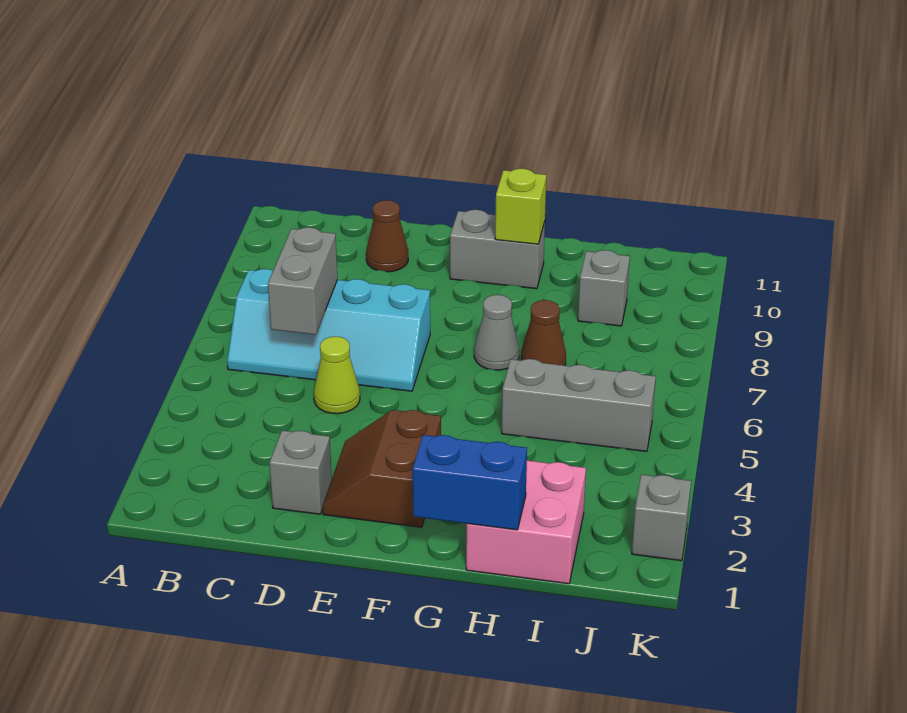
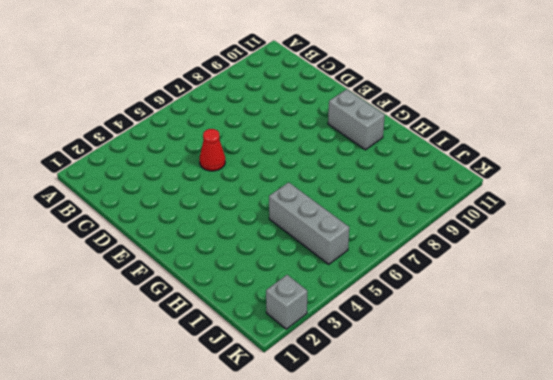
red 1x1 cone [200,129,225,171] -> lime 1x1 cone [314,336,360,414]
none -> cyan 2x4 slope [227,269,430,391]
none -> grey 1x1 brick [269,430,332,514]
none -> brown 1x1 cone [366,200,408,272]

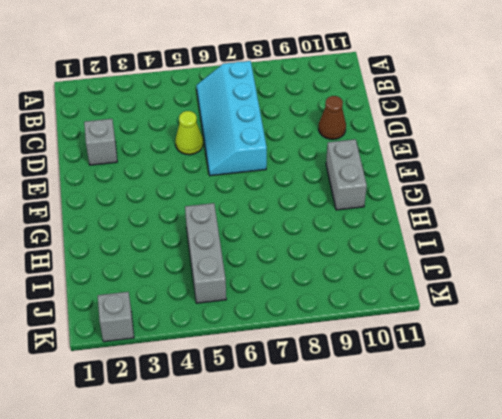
none -> brown 2x2 slope [323,410,441,527]
none -> grey 1x1 cone [474,295,519,370]
none -> pink 2x2 brick [466,461,586,584]

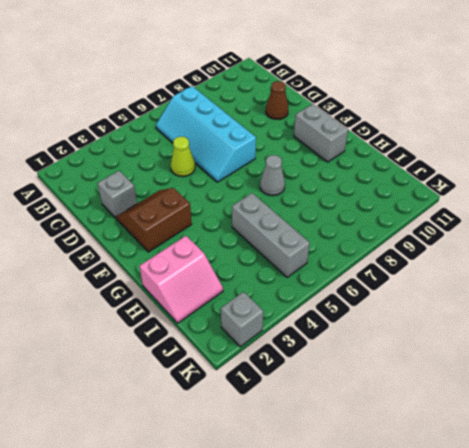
pink 2x2 slope [139,236,223,323] -> pink 2x2 brick [466,461,586,584]
none -> brown 1x1 cone [521,300,566,365]
none -> grey 1x1 brick [578,250,630,326]
none -> grey 1x2 brick [268,227,337,335]

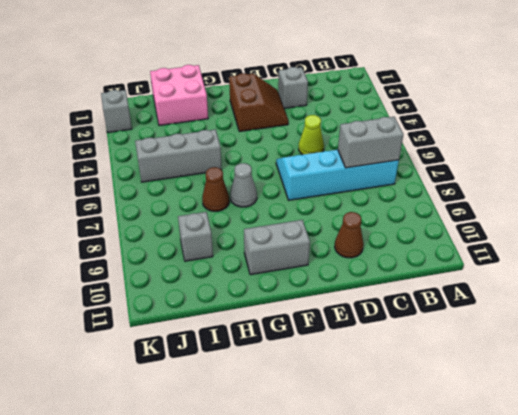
grey 1x2 brick [338,117,403,168] -> grey 1x2 brick turned to [268,227,337,335]
none -> blue 1x2 brick [413,435,527,530]
none -> lime 1x1 brick [495,169,546,244]

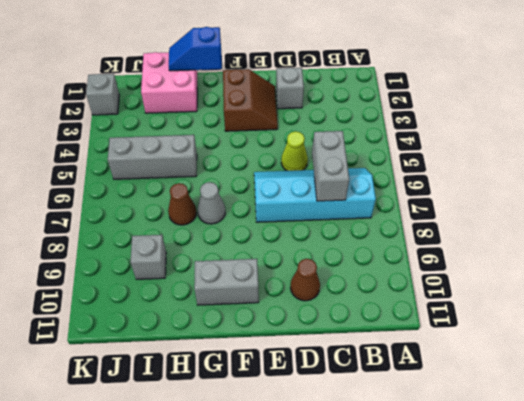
blue 1x2 slope [169,27,222,71] -> blue 1x2 brick [413,435,527,530]
none -> lime 1x1 brick [495,169,546,244]

